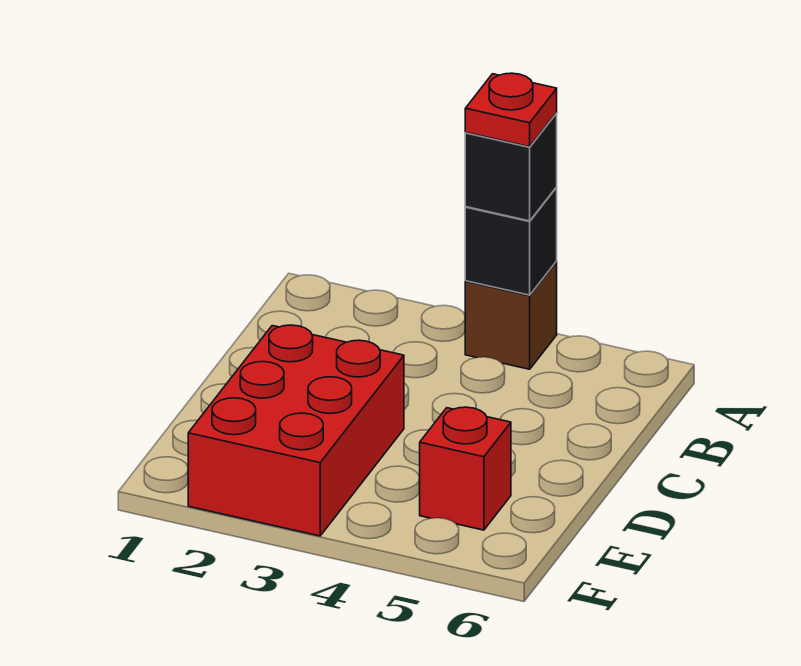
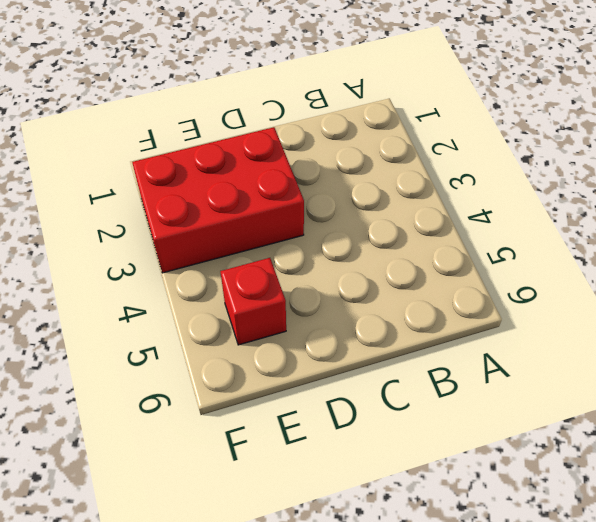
none -> brown 1x1 brick [465,262,557,369]
none -> black 1x1 brick [465,187,557,295]

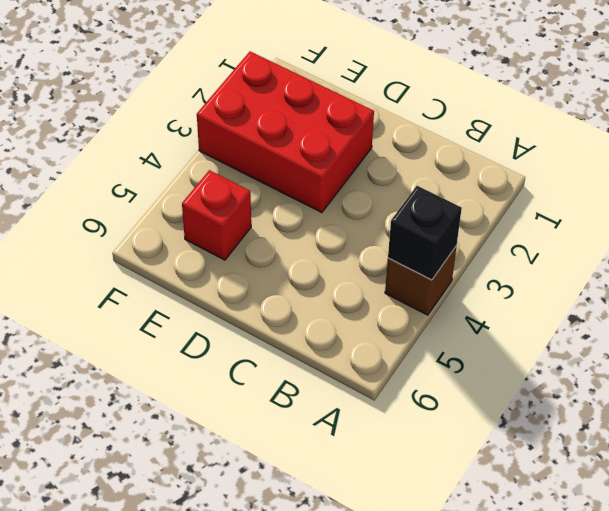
none -> black 1x1 brick [465,113,557,221]
none -> red 1x1 plate [465,73,557,147]

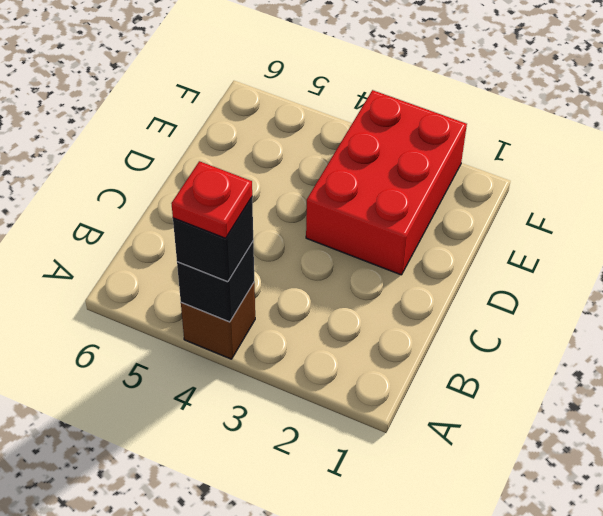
none -> red 1x1 brick [420,407,511,530]

